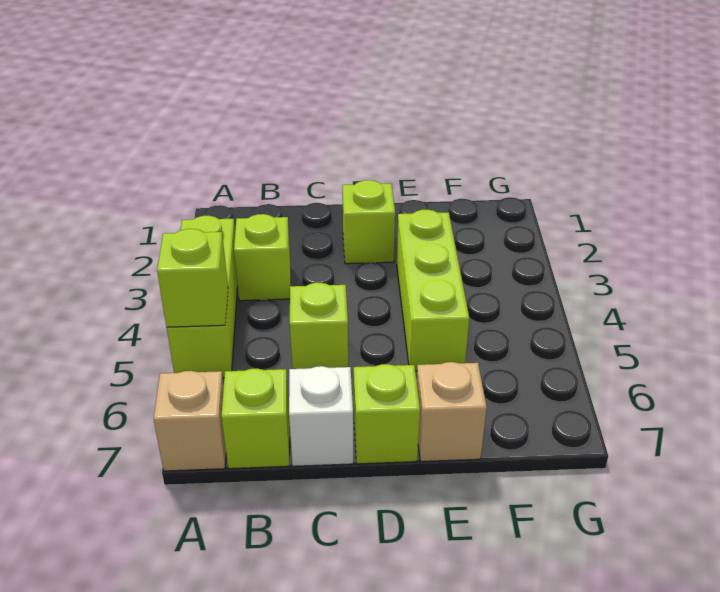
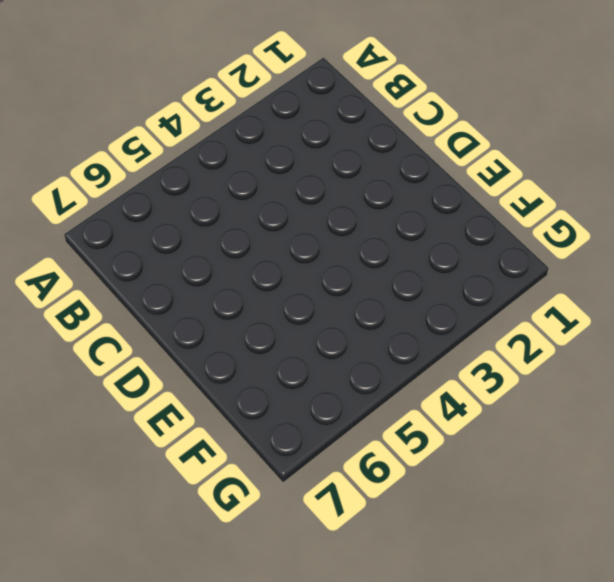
none -> lime 1x3 brick [167,216,238,378]
none -> tan 1x1 brick [154,371,226,471]

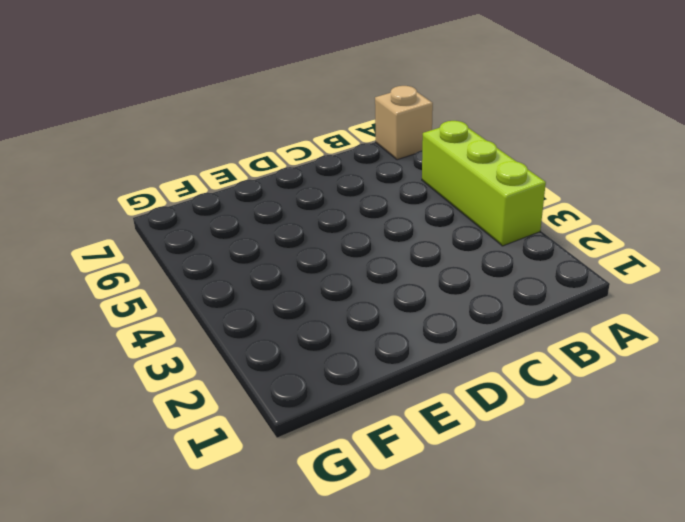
none -> lime 1x1 brick [234,214,291,301]
none -> lime 1x1 brick [221,369,290,469]

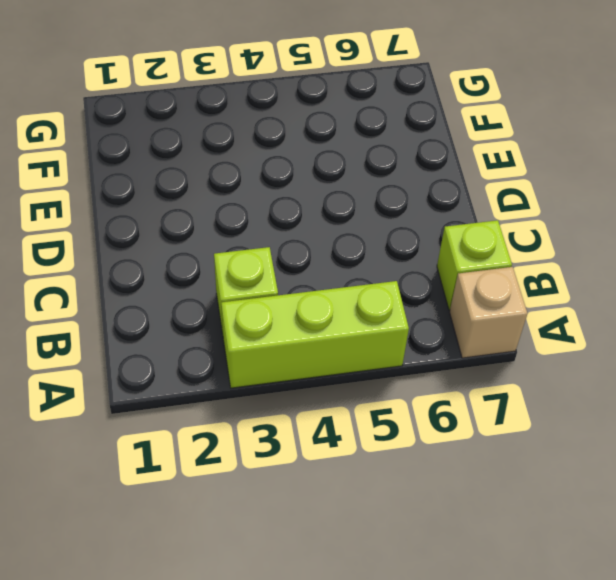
none -> lime 1x1 brick [290,283,348,369]
none -> white 1x1 brick [289,366,353,466]

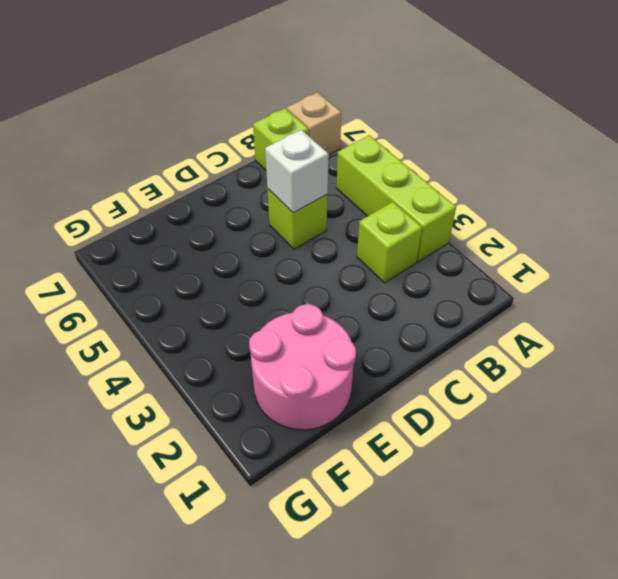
white 1x1 brick [265,130,329,213] -> white 1x1 brick moved to [289,366,353,466]
pink 2x2 round brick [249,304,356,430] -> none
none -> lime 1x1 brick [343,180,395,264]
none -> lime 1x1 brick [354,364,420,464]

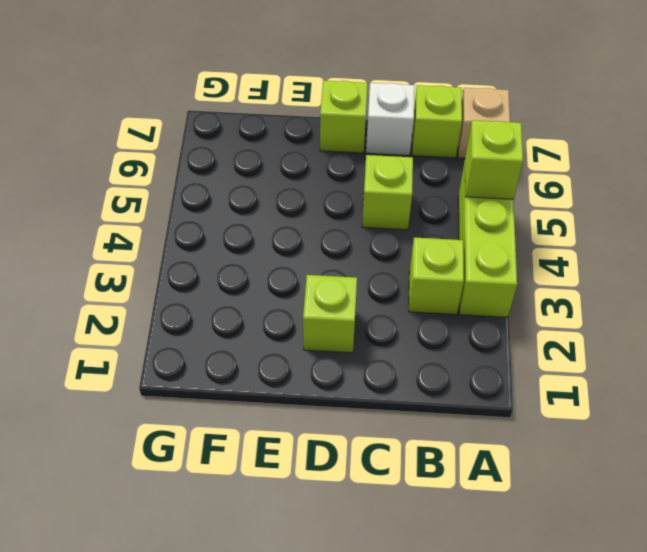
none -> lime 1x3 brick [397,210,469,371]
none -> tan 1x1 brick [417,362,487,461]

